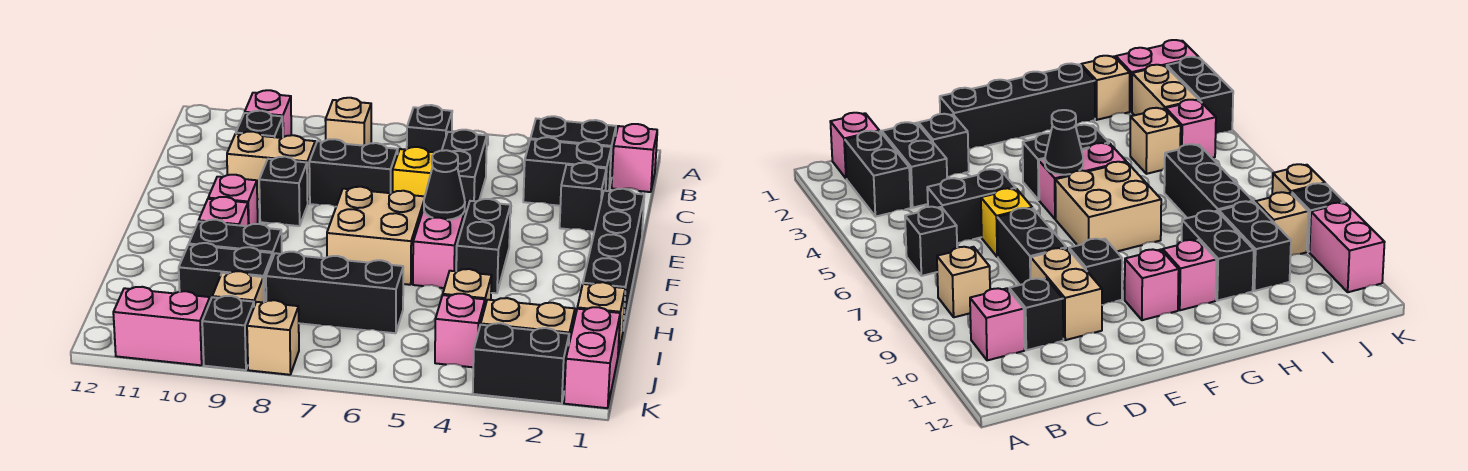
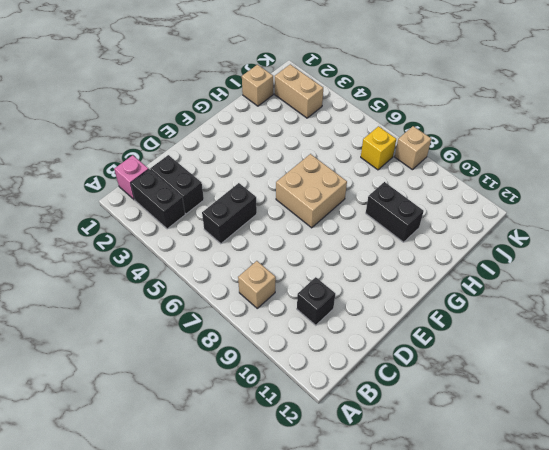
yellow 1x1 brick [361,126,396,170] -> yellow 1x1 brick moved to [393,147,435,196]
none -> black 1x1 brick [407,105,452,152]
none -> pink 1x1 brick [245,90,291,137]
none -> black 1x1 brick [560,163,607,232]
none -> black 1x2 brick [309,139,398,207]

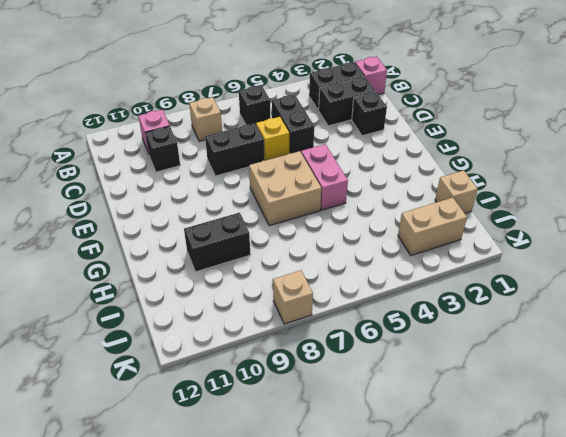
none -> tan 1x2 brick [227,132,315,202]
none -> black 1x4 brick [583,189,644,329]
none -> black 1x1 brick [259,157,308,226]
none -> black 1x2 brick [456,199,510,293]

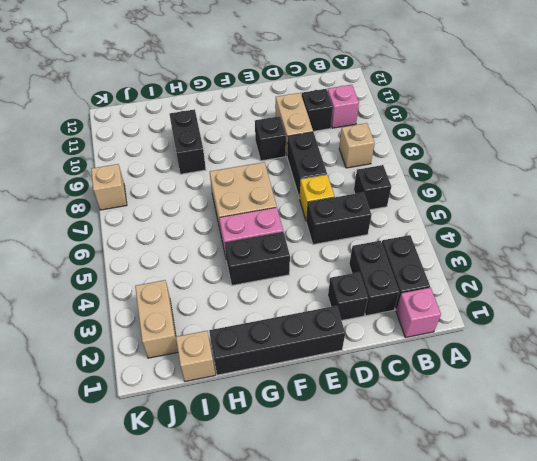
none -> pink 1x1 brick [208,175,258,225]
none -> pink 1x1 brick [199,197,248,226]
none -> tan 1x1 brick [443,269,492,306]
none -> black 1x3 brick [266,252,403,333]

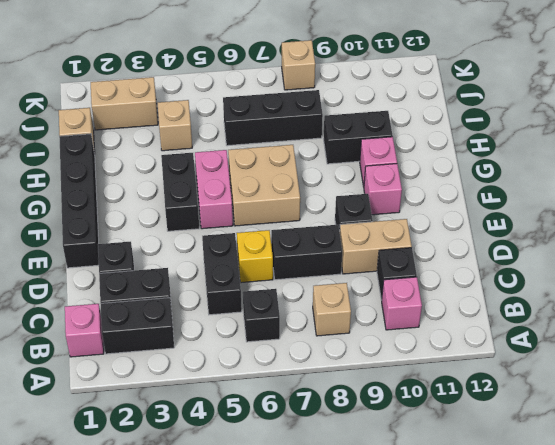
none -> black 1x2 brick [179,243,273,302]
none -> pink 1x2 brick [564,307,620,408]
none -> pink 1x1 brick [435,294,485,367]
none -> tan 1x1 brick [212,271,264,306]

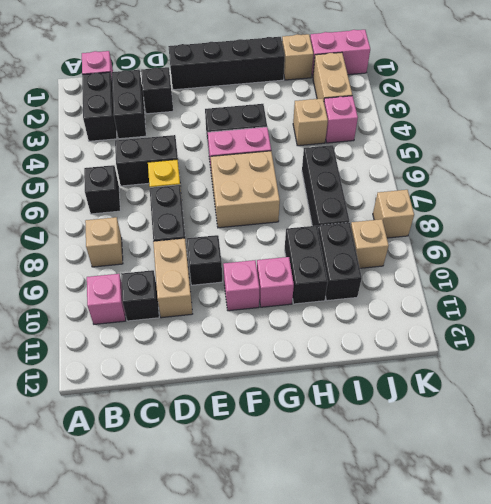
none -> black 1x2 brick [473,323,569,403]
none -> black 1x1 brick [202,296,254,370]
none -> pink 1x2 brick [113,287,210,365]
none -> black 1x1 cone [424,150,465,220]

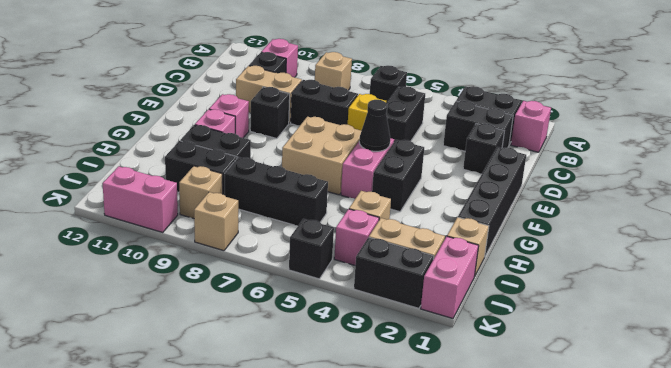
black 1x1 brick [289,219,334,279] -> black 1x1 brick moved to [202,296,254,370]

